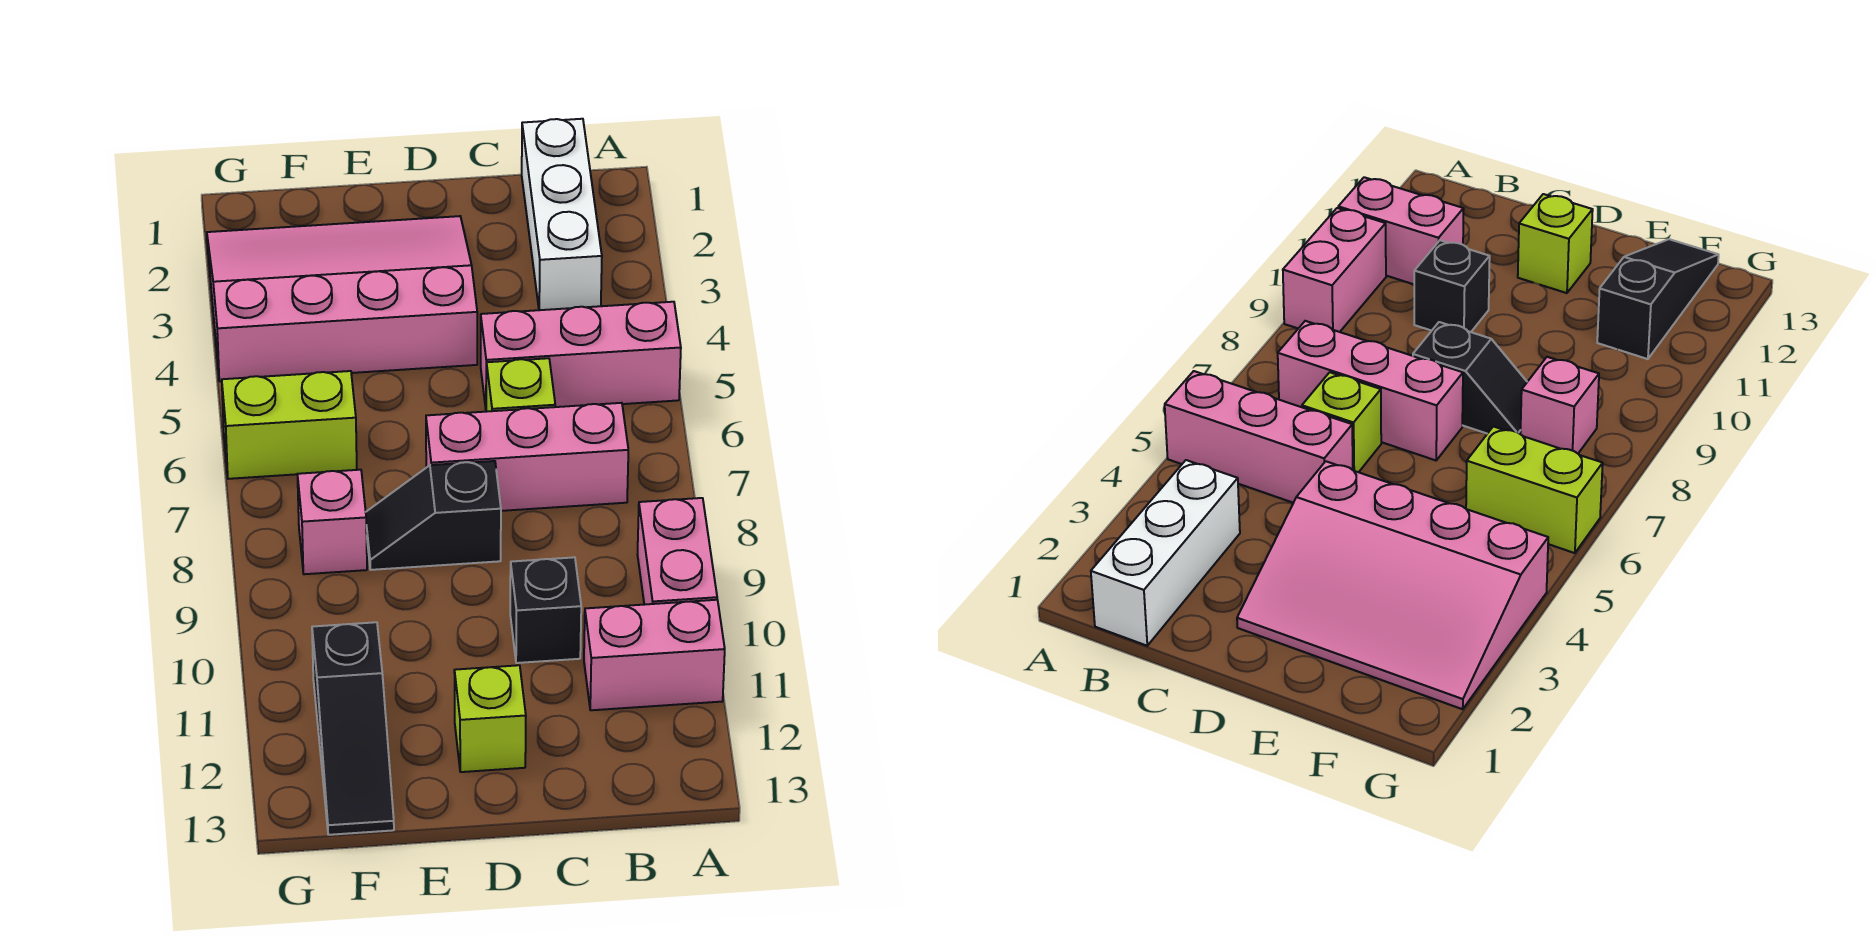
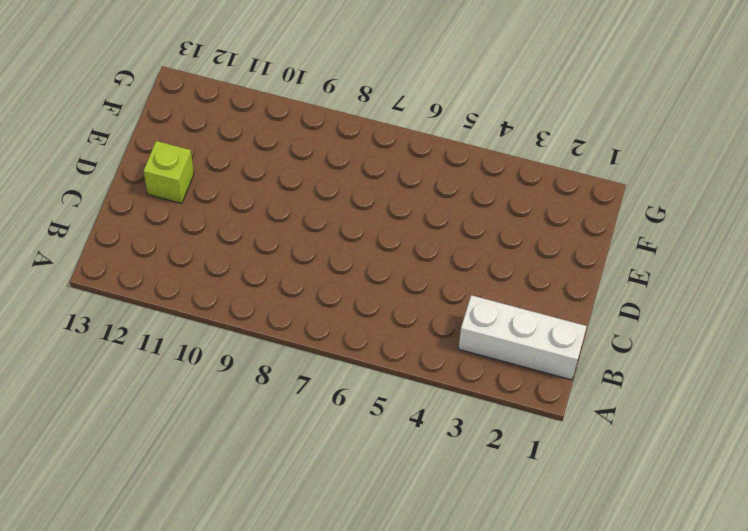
none -> pink 1x3 brick [481,302,681,408]
none -> pink 1x2 brick [637,498,717,605]
none -> pink 1x2 brick [584,600,725,710]

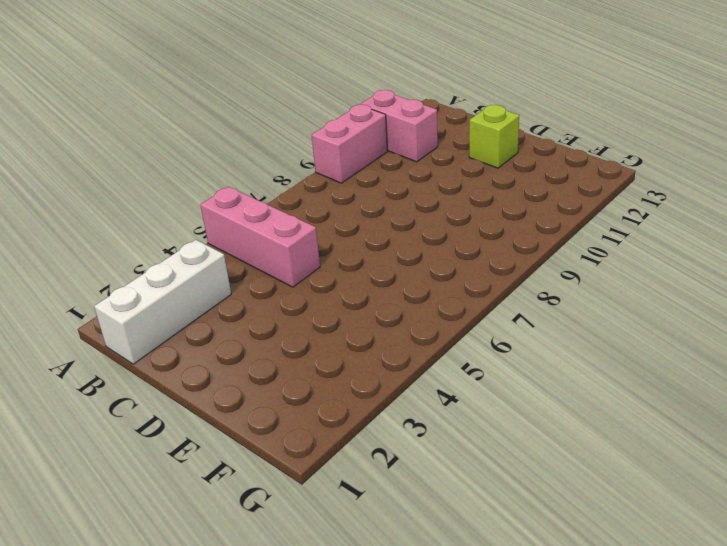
none -> pink 1x3 brick [426,403,628,511]
none -> lime 1x1 brick [486,358,555,412]
none -> black 1x1 brick [510,557,581,663]

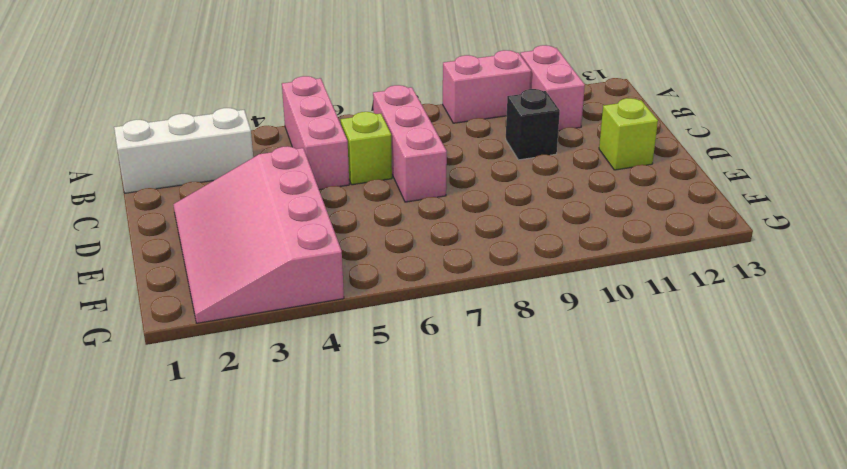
none -> black 1x2 slope [366,461,501,570]
none -> lime 1x2 brick [222,371,357,479]
none -> pink 1x1 brick [297,470,367,574]

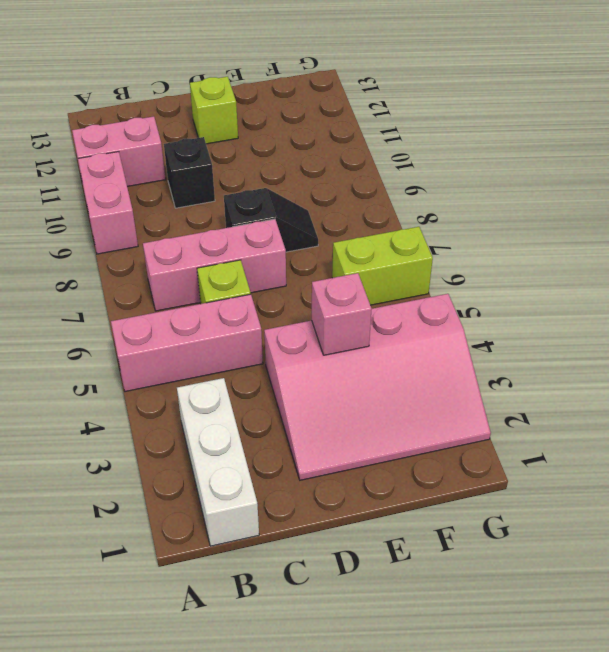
pink 1x1 brick [312,273,372,355] -> pink 1x1 brick moved to [297,470,367,574]
none -> black 1x3 slope [312,622,394,835]

